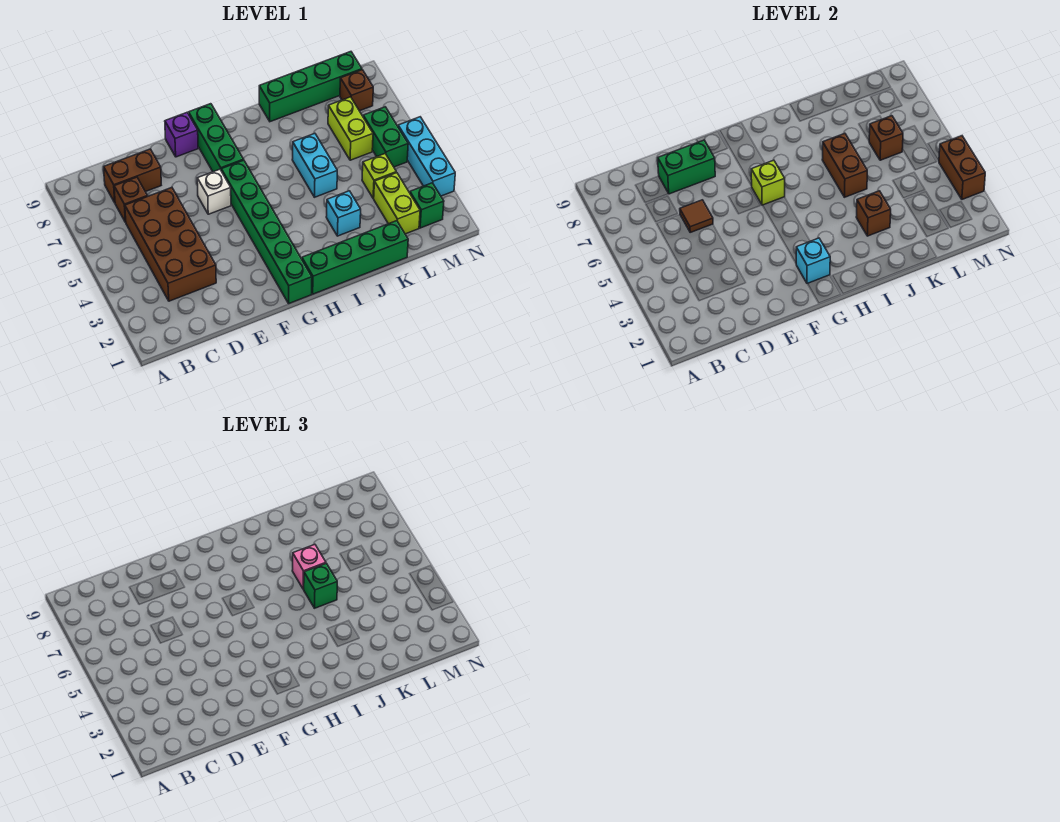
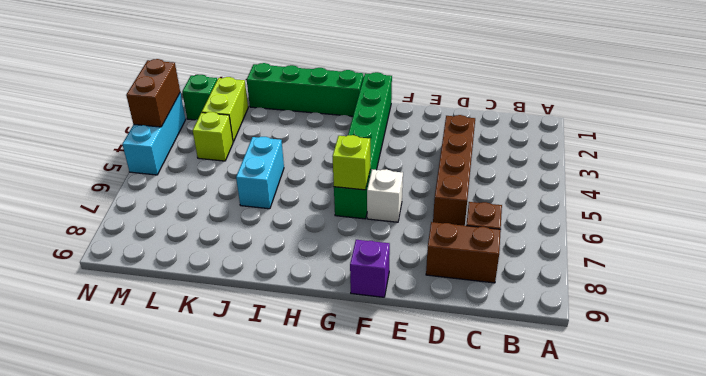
brown 1x4 brick [433,115,475,226] -> brown 2x4 brick [125,188,216,301]
none -> green 1x3 brick [189,104,244,172]
none -> cyan 1x1 brick [326,191,361,236]
none -> green 1x4 brick [259,52,362,122]

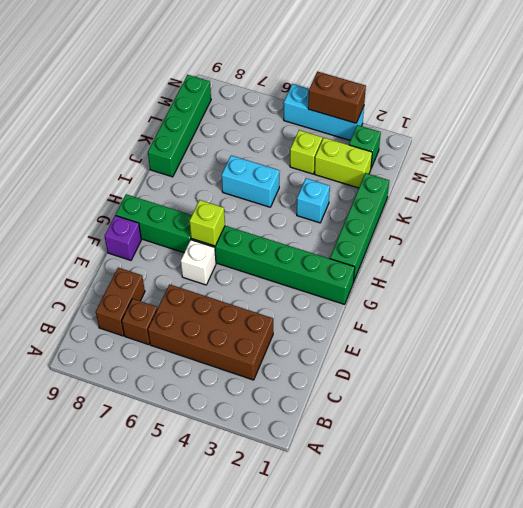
none -> lime 1x2 brick [328,97,373,160]
none -> green 1x2 brick [363,107,408,167]
none -> brown 1x1 brick [340,70,373,111]

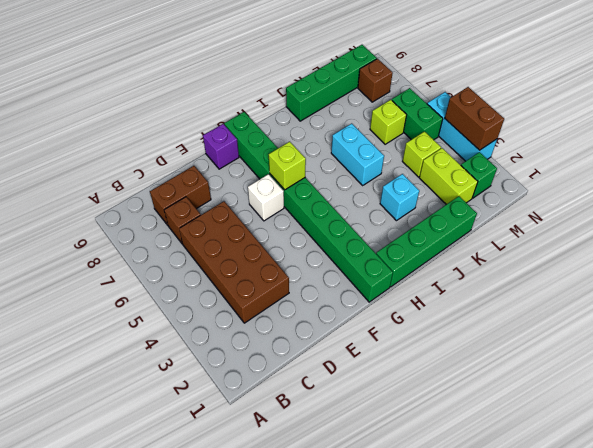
lime 1x1 brick [370,100,406,144] -> lime 1x2 brick [328,97,373,160]
none -> brown 1x1 tile [680,200,713,232]
none -> green 1x2 brick [658,140,715,194]
none -> cyan 1x1 brick [796,238,830,284]

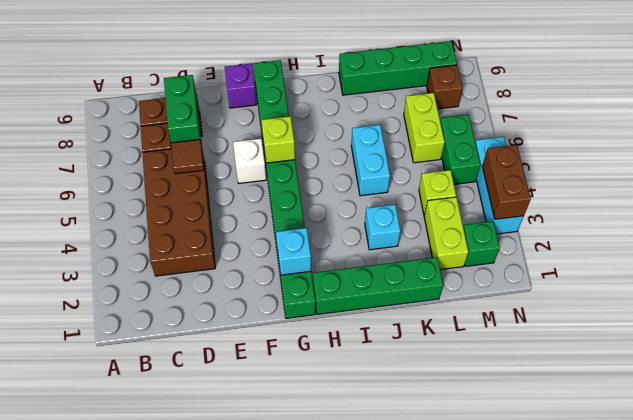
green 1x2 brick [164,75,201,143] -> green 1x2 brick turned to [658,140,715,194]
none -> brown 1x1 brick [856,191,891,236]
none -> brown 1x2 brick [822,134,867,197]
none -> brown 1x1 brick [869,116,903,160]

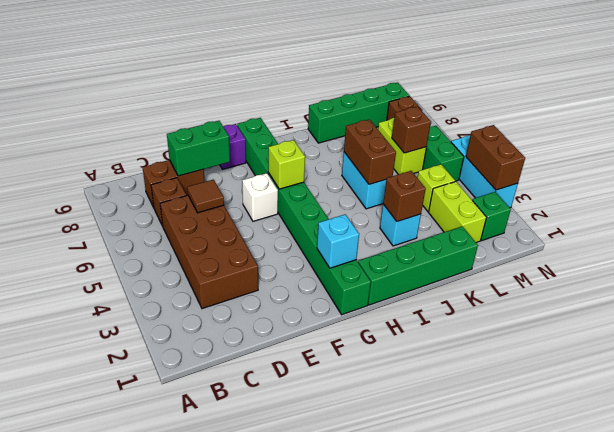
none -> green 1x1 brick [304,563,337,608]
none -> pink 1x1 brick [292,545,326,589]

